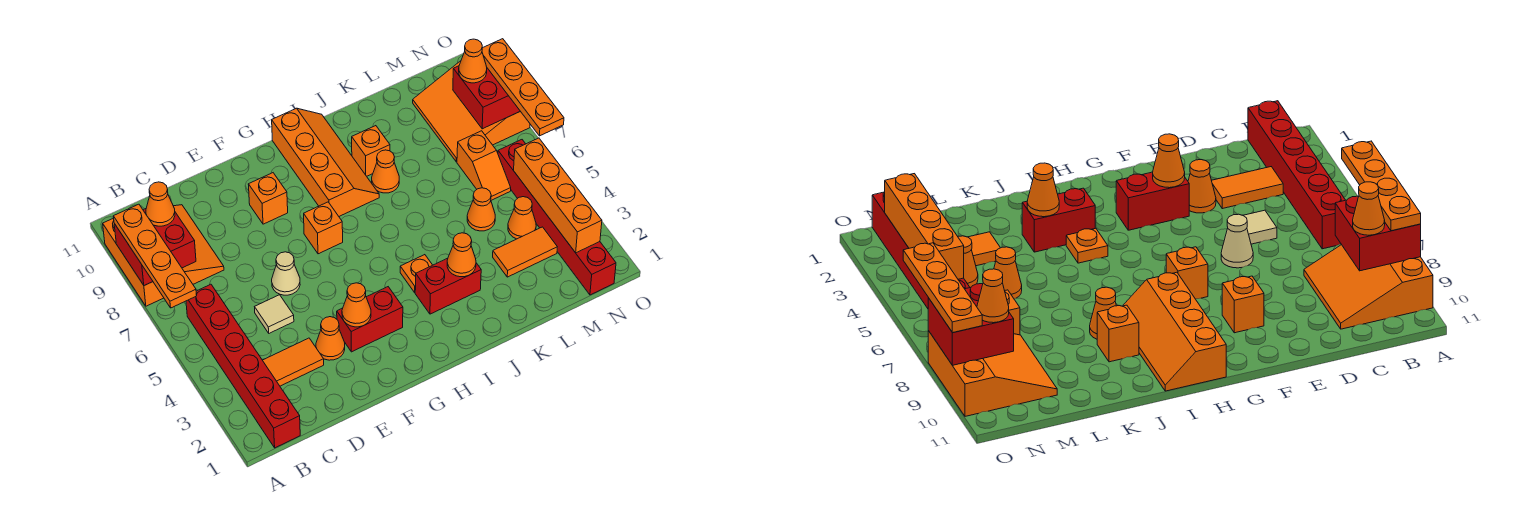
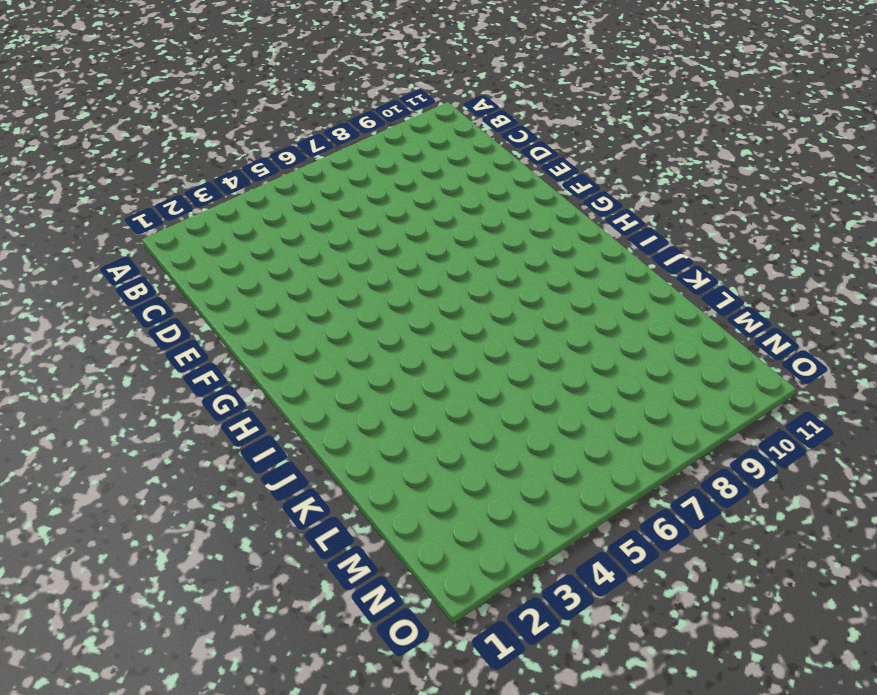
none -> orange 3x3 slope [103,205,224,306]
none -> red 1x6 brick [186,284,300,448]
none -> orange 1x2 tile [263,338,324,386]

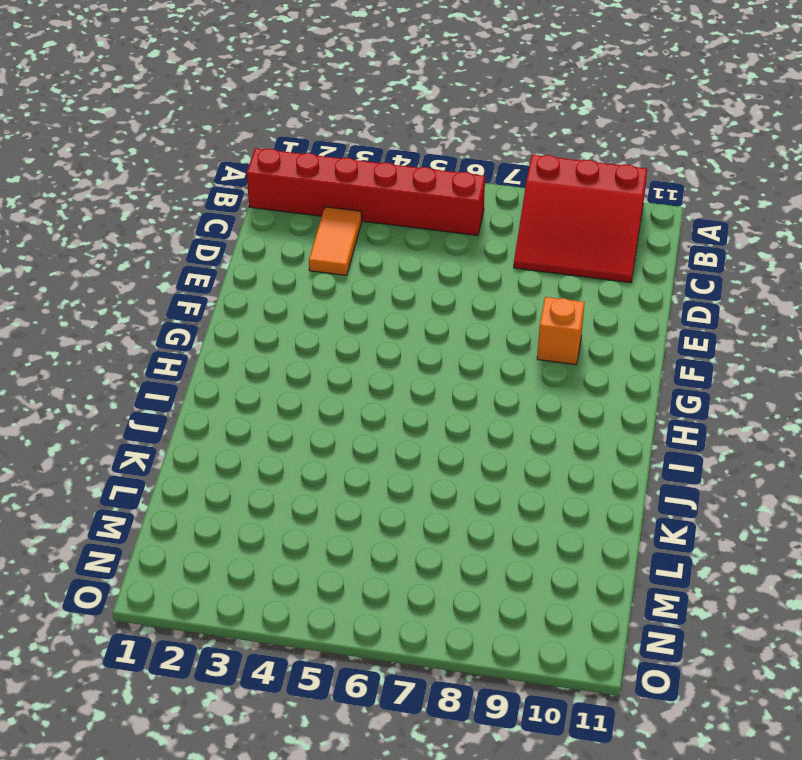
red 3x3 slope [514,155,647,283] -> orange 3x3 slope [103,205,224,306]
none -> tan 1x1 tile [255,295,294,333]
none -> orange 1x1 cone [316,317,345,360]
none -> tan 1x1 cone [272,252,300,295]

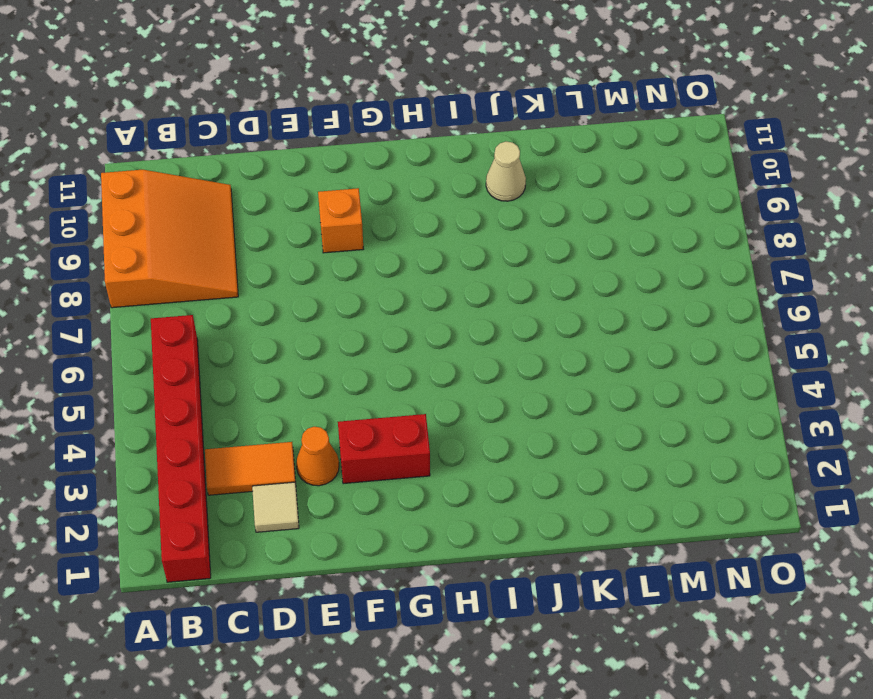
tan 1x1 tile [252,482,299,532] -> tan 1x1 tile moved to [255,295,294,333]
tan 1x1 cone [486,142,526,201] -> tan 1x1 cone moved to [272,252,300,295]
none -> orange 1x1 brick [304,202,343,254]
none -> orange 2x4 slope [272,108,379,216]
none -> red 1x2 brick [415,258,481,314]

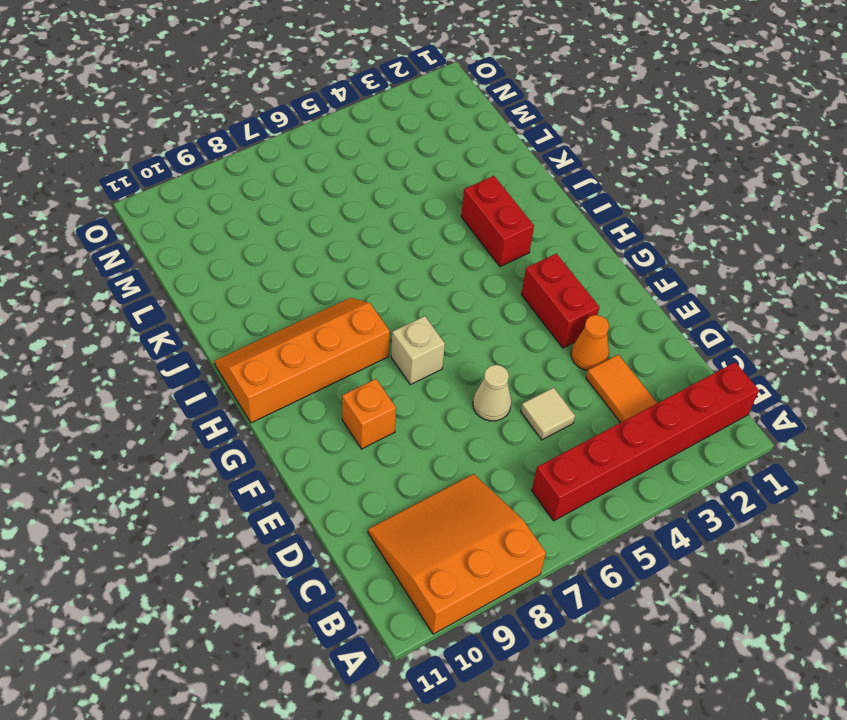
tan 1x1 brick [391,316,445,385] -> orange 1x1 brick [304,202,343,254]
none -> orange 1x1 plate [400,255,432,293]
none -> orange 1x1 cone [372,150,399,193]
none -> orange 1x1 brick [352,126,390,176]

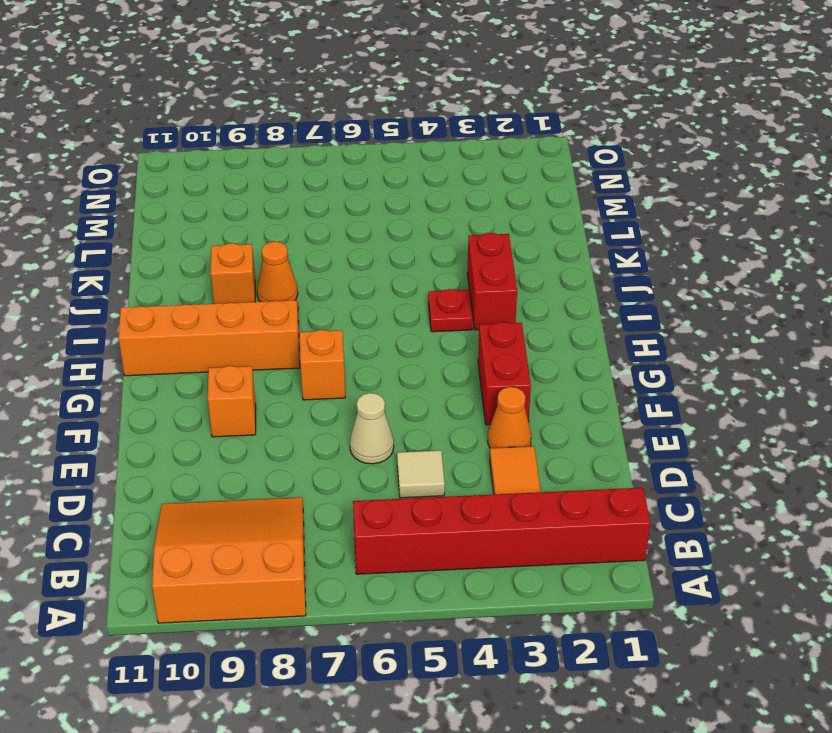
red 1x1 plate [428,289,473,332] -> orange 1x1 plate [400,255,432,293]
none -> orange 1x2 tile [493,227,557,277]
none -> orange 1x1 cone [467,188,495,231]
none -> orange 1x1 cone [508,197,536,239]

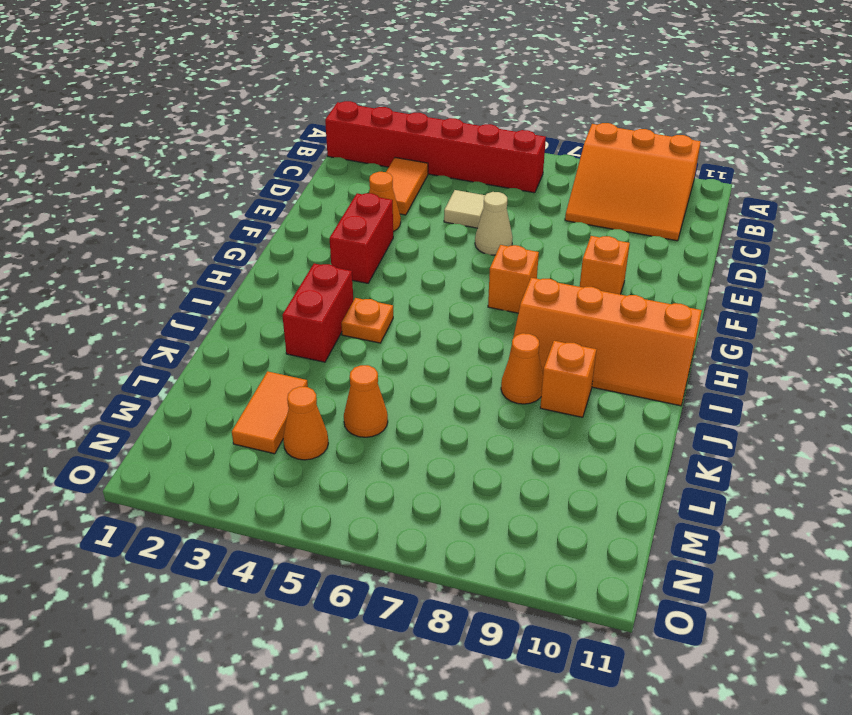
none -> orange 1x2 slope [457,131,511,200]
none -> orange 3x3 slope [413,61,530,162]
none -> red 1x6 brick [498,140,616,295]

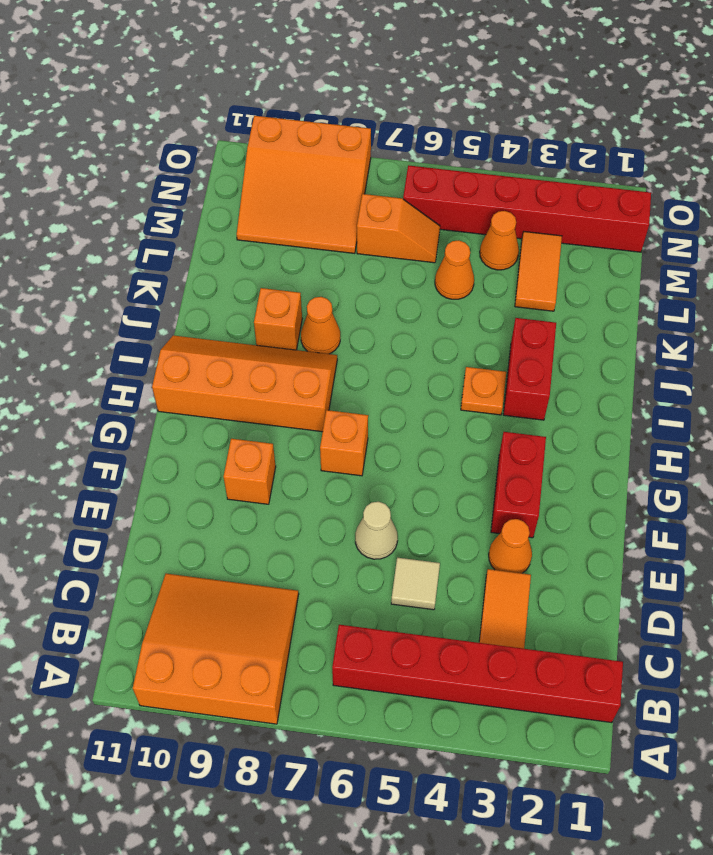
none -> red 2x2 brick [114,209,196,285]
none -> orange 1x1 cone [342,283,371,327]
none -> orange 1x1 cone [447,233,476,277]

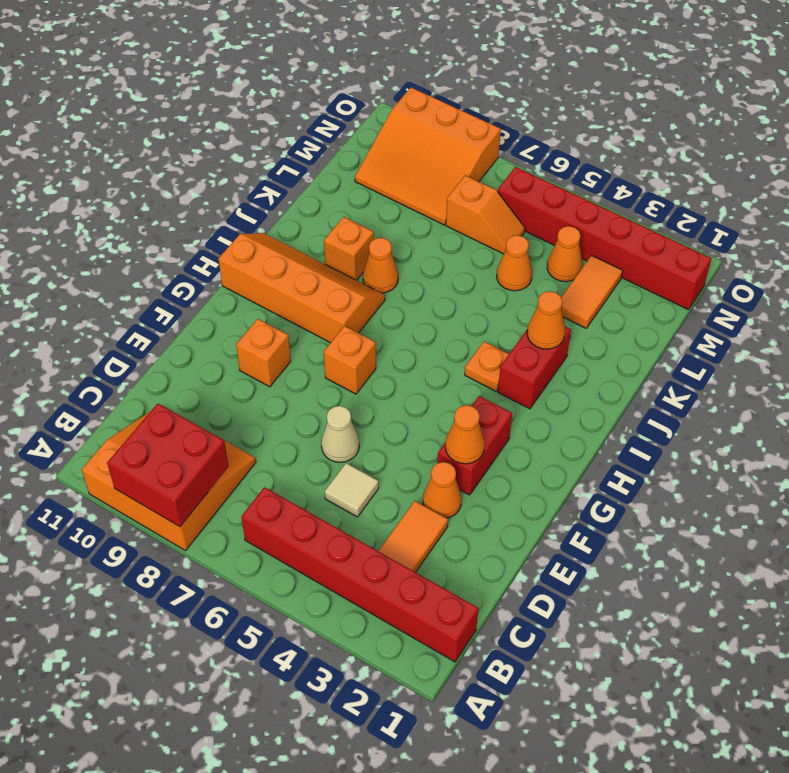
none -> orange 1x4 brick [514,138,602,253]
none -> red 2x2 brick [453,66,520,129]
none -> orange 1x4 plate [113,204,197,308]

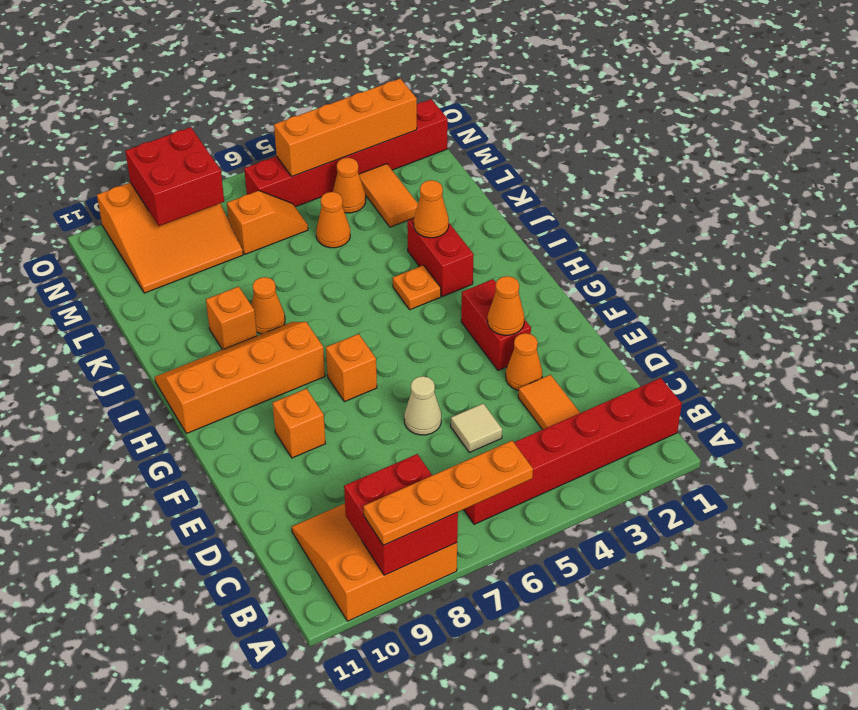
none -> orange 1x1 cone [146,182,175,226]
none -> orange 1x1 cone [459,39,487,83]
none -> orange 1x4 plate [482,39,564,136]

